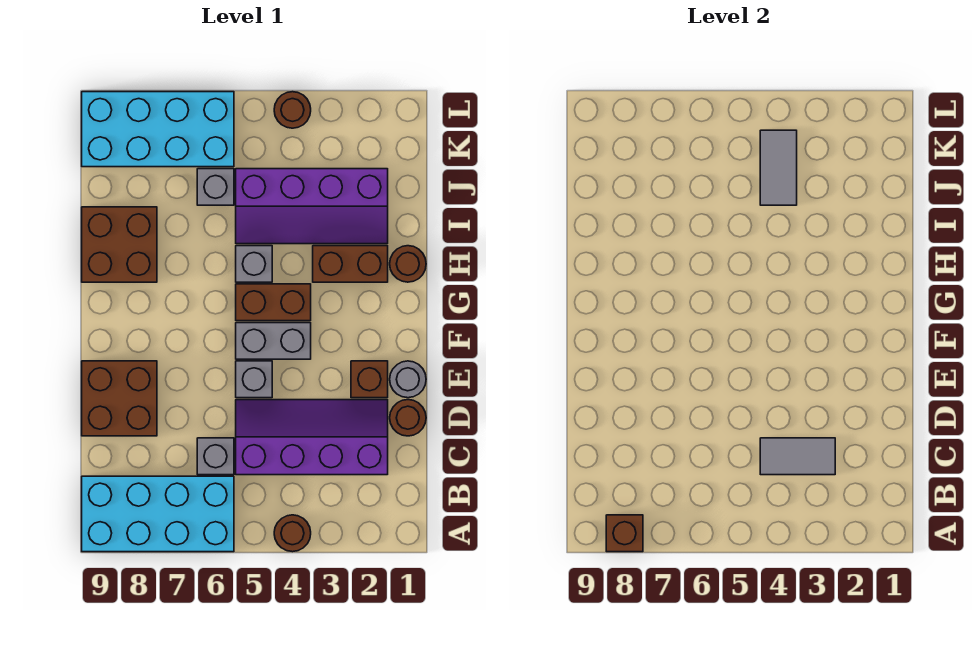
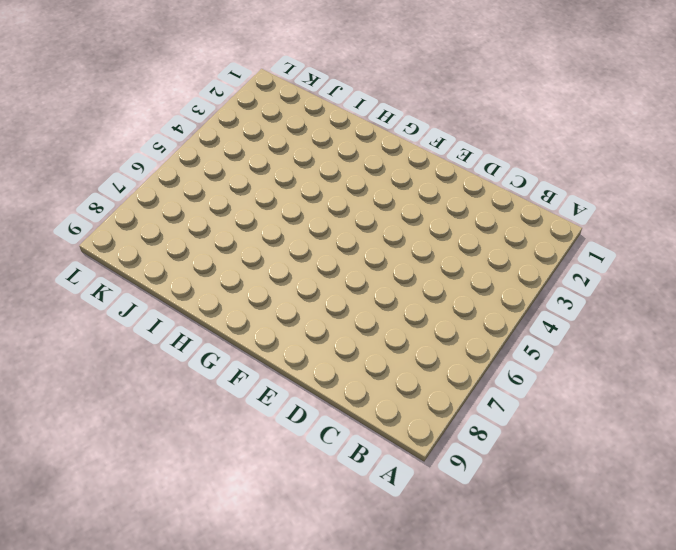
none -> brown 1x1 round brick [274,515,311,552]
none -> cyan 2x4 brick [82,476,234,552]
none -> purple 2x4 slope [236,400,388,475]

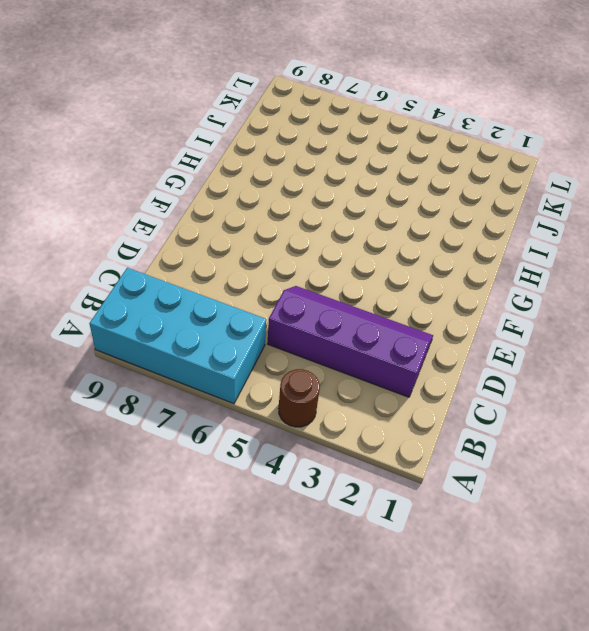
none -> grey 1x1 brick [197,438,234,475]
none -> brown 1x1 round brick [390,400,426,436]
none -> brown 2x2 brick [82,361,157,436]

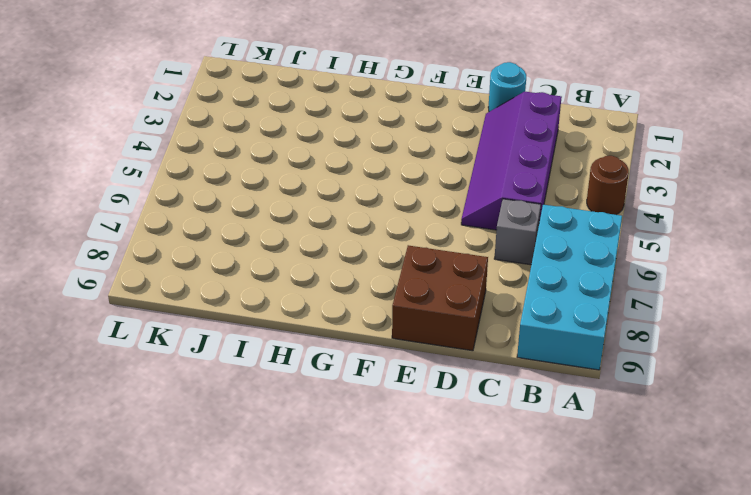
cyan 1x1 round brick [488,62,526,112] -> brown 1x1 round brick [390,400,426,436]
none -> grey 1x1 round brick [390,361,426,398]
none -> brown 1x1 brick [351,361,388,398]
none -> grey 1x1 brick [236,361,272,398]

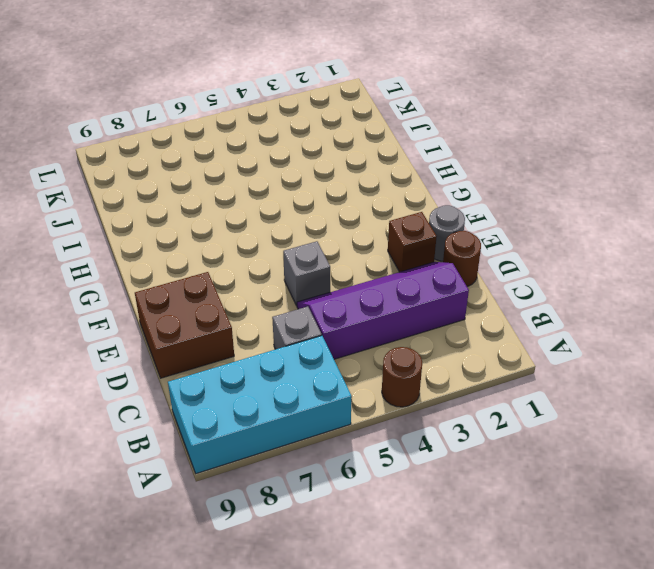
none -> grey 1x2 brick [236,323,311,359]
none -> brown 1x2 brick [236,284,311,321]
none -> brown 1x1 round brick [390,246,426,282]

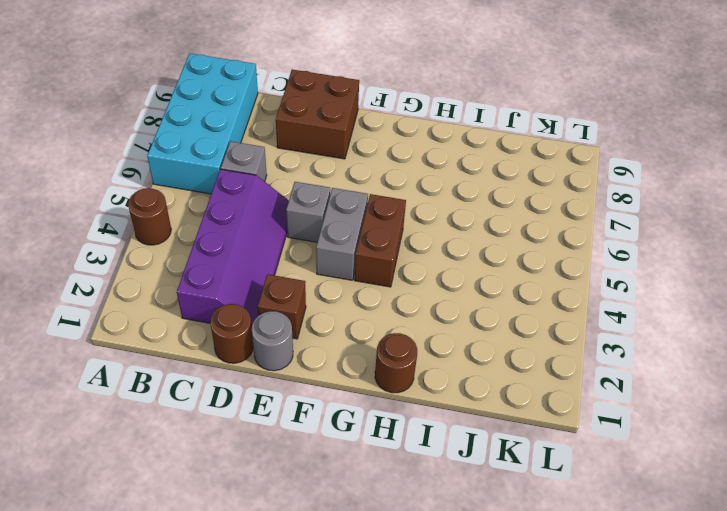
none -> brown 1x2 brick [313,246,388,282]
none -> grey 1x1 brick [236,246,272,282]
none -> brown 2x2 brick [82,207,157,282]

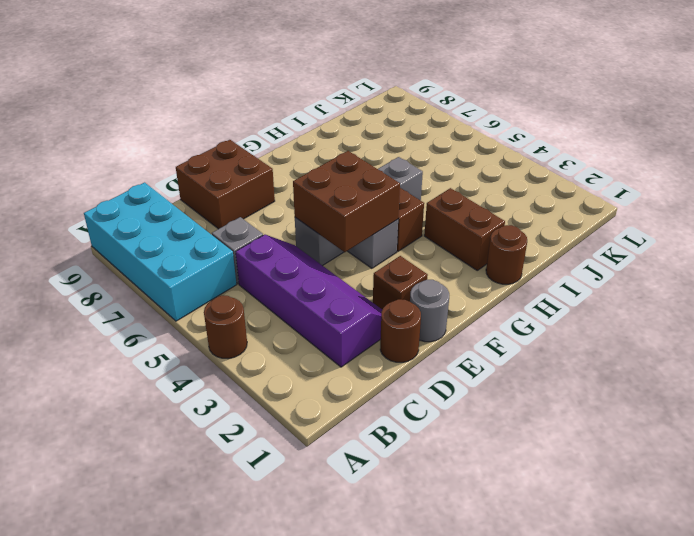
brown 2x2 brick [293,151,400,252] -> brown 2x2 brick moved to [82,207,157,282]
none -> purple 2x4 slope [236,169,388,244]
none -> grey 1x1 brick [197,169,234,205]
none -> cyan 2x4 brick [82,92,234,167]

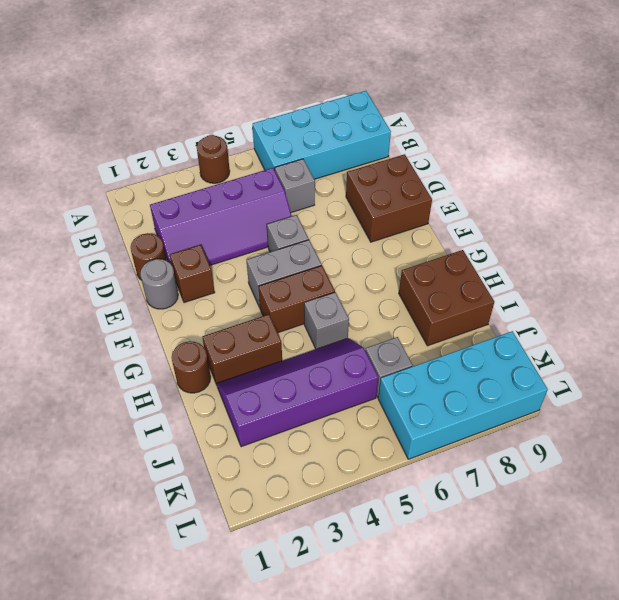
none -> brown 1x1 round brick [274,92,311,128]
none -> brown 1x1 brick [606,515,643,552]
none -> grey 1x2 tile [760,438,835,475]

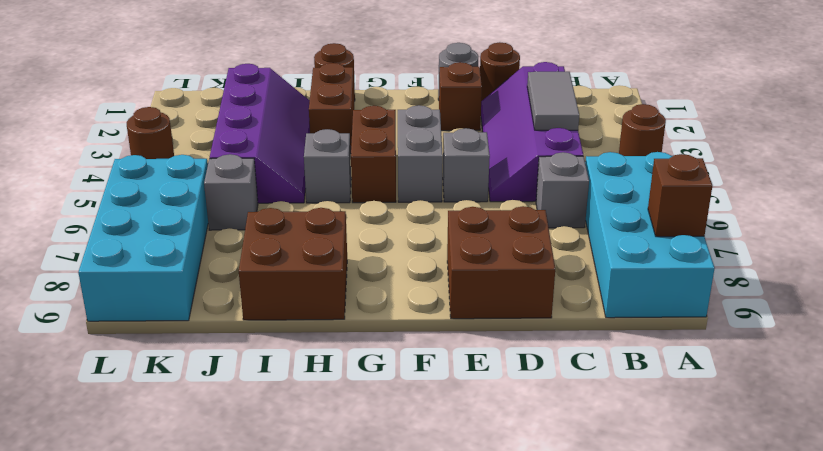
none -> grey 1x2 tile [760,130,797,205]

